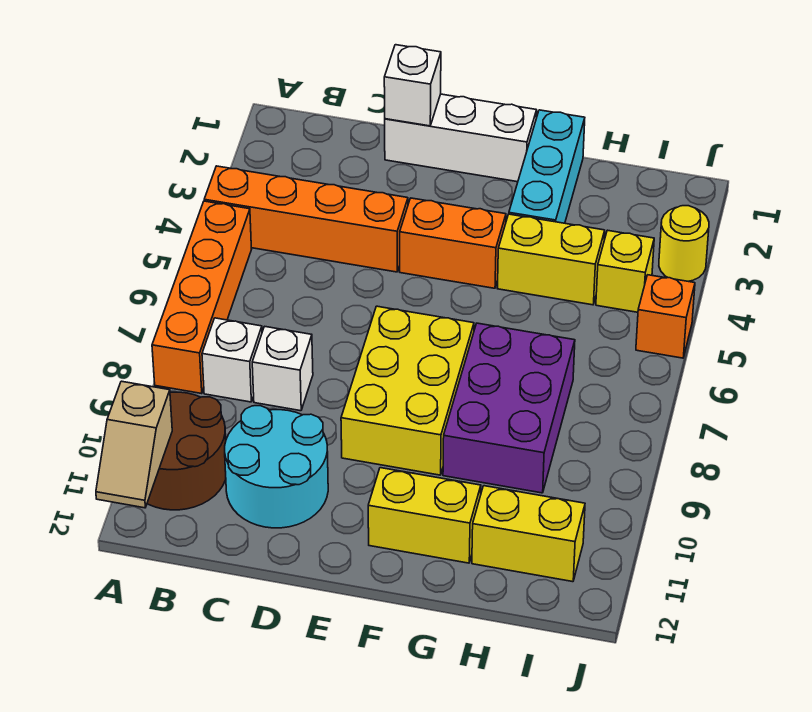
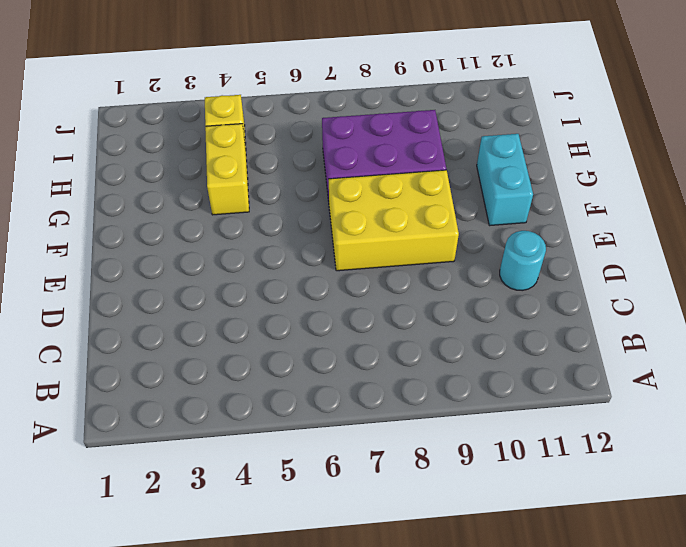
cyan 1x1 round brick [500,231,546,291] -> cyan 2x2 round brick [225,406,328,528]
cyan 1x2 brick [477,134,533,226] -> yellow 1x2 brick [368,468,481,563]
none -> orange 1x4 brick [204,166,408,272]
none -> orange 1x4 brick [152,201,251,393]
none -> brown 2x2 round brick [147,392,226,510]

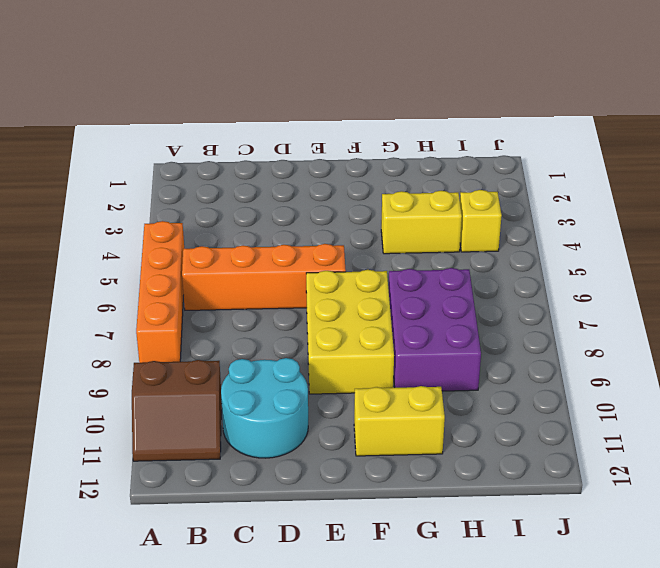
brown 2x2 slope [132,360,222,461] -> brown 2x2 round brick [147,392,226,510]
orange 1x4 brick [182,244,346,310] -> orange 1x4 brick moved to [204,166,408,272]
none -> white 1x1 brick [202,318,262,402]
none -> white 1x1 brick [252,326,313,411]
none -> white 1x3 brick [385,94,537,182]

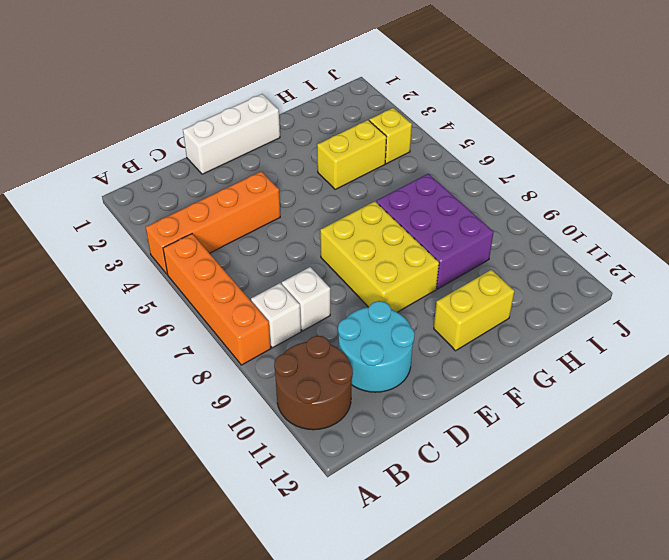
none -> orange 1x2 brick [400,198,506,288]
none -> cyan 1x3 brick [509,110,585,223]
none -> yellow 1x2 brick [472,486,585,582]

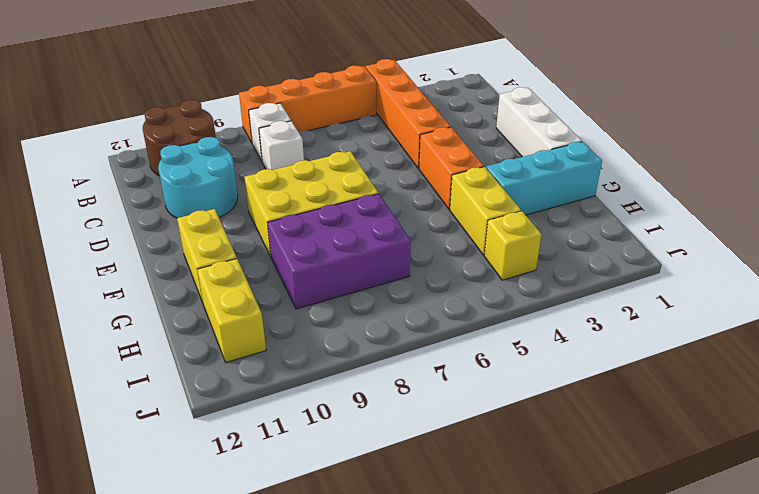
none -> yellow 1x1 round brick [659,206,709,281]
none -> orange 1x1 brick [636,275,695,358]
none -> tan 1x2 slope [96,381,172,508]

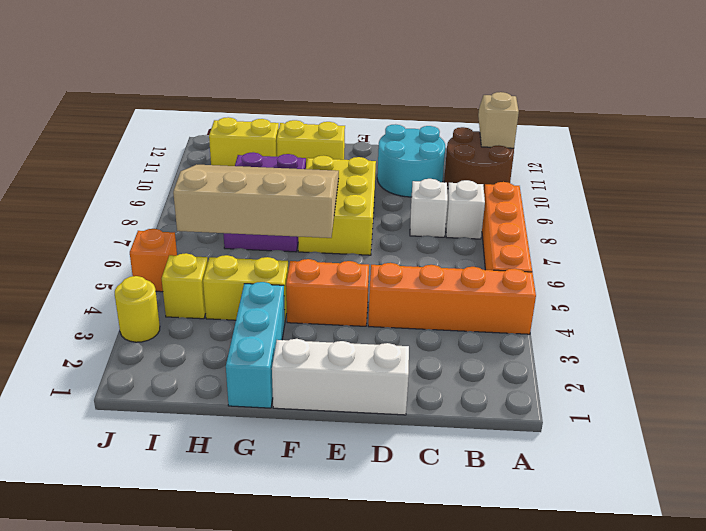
tan 3x4 slope [173,164,339,238] -> none
none -> white 1x1 brick [384,45,441,126]

